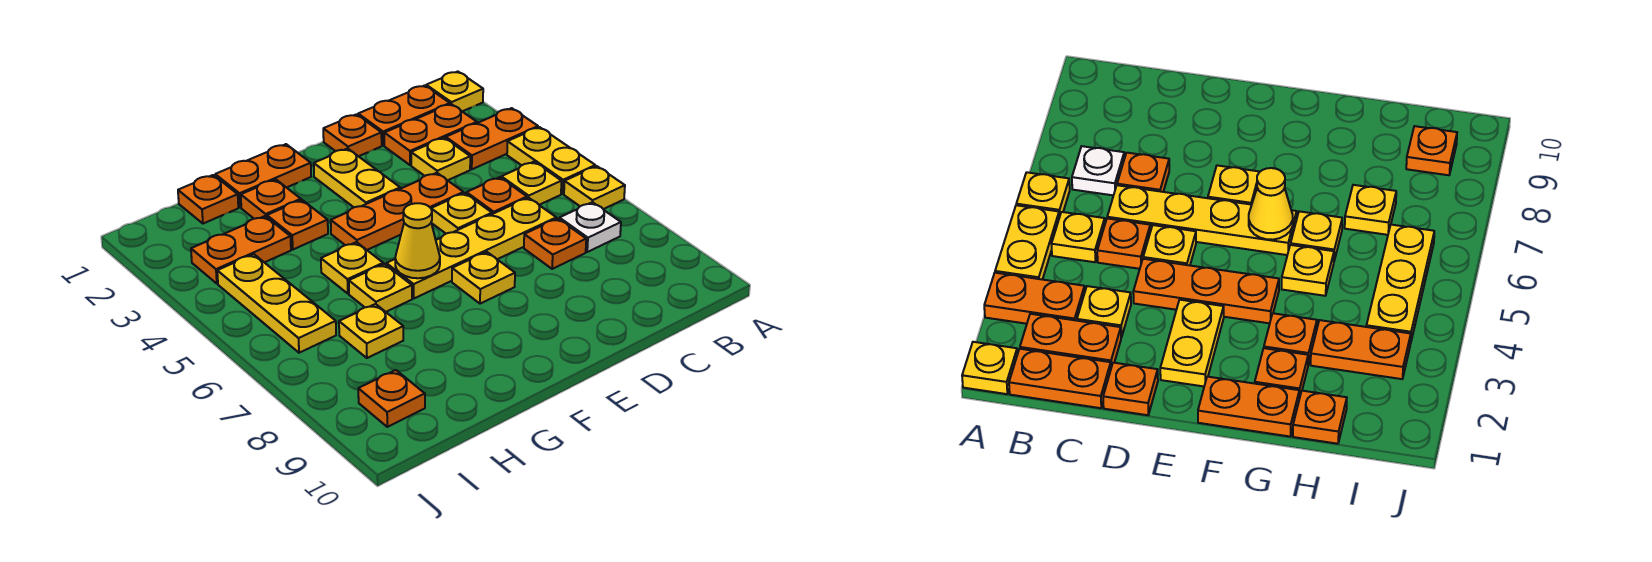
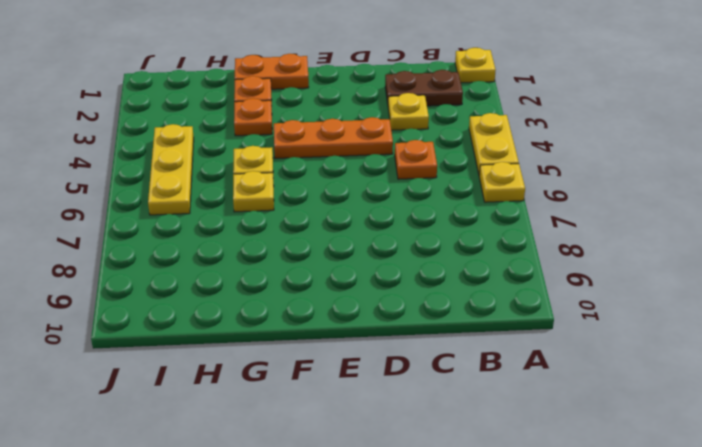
brown 1x2 plate [385,70,463,106] -> orange 1x2 plate [384,104,477,165]
none -> orange 1x2 plate [446,108,538,169]
none -> orange 1x2 plate [358,86,450,145]
none -> yellow 1x1 plate [501,162,561,205]

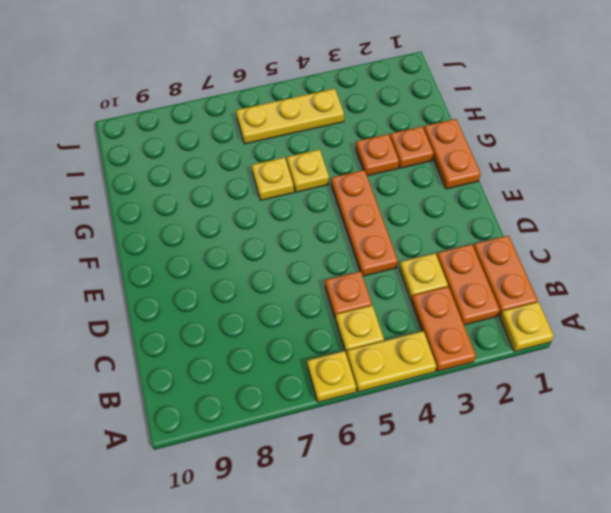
none -> white 1x1 plate [559,202,621,252]
none -> yellow 1x4 plate [386,198,556,298]
none -> orange 1x1 plate [524,218,586,269]

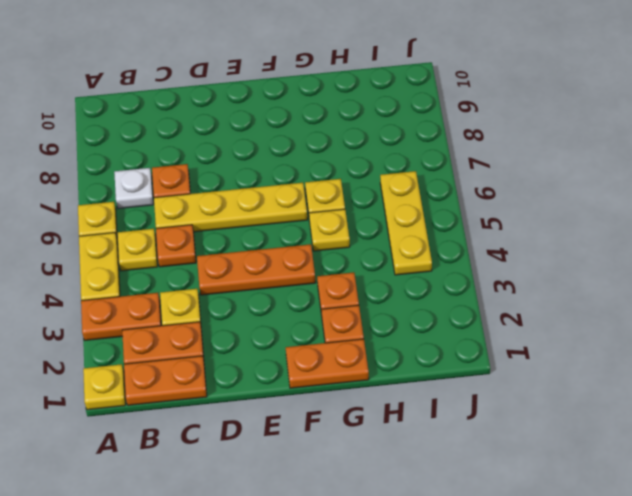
none -> orange 1x1 plate [323,114,382,156]
none -> yellow 1x1 plate [431,193,492,234]
none -> yellow 1x2 plate [314,148,400,207]

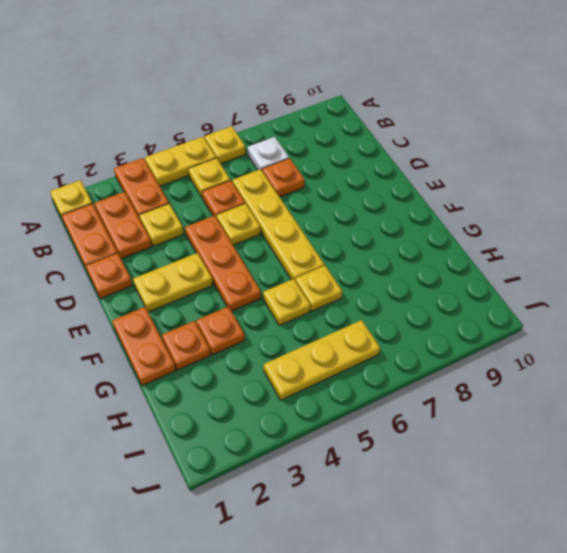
none -> yellow 1x1 plate [452,252,515,304]
none -> orange 1x1 plate [178,175,238,224]
none -> orange 1x2 plate [191,216,291,284]

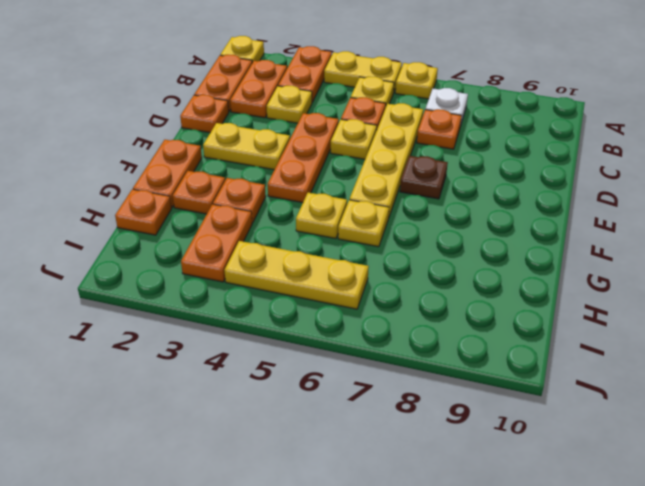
brown 1x1 plate [400,156,448,199] -> yellow 1x1 plate [452,252,515,304]
none -> yellow 1x1 plate [339,304,403,358]
none -> orange 1x1 plate [358,370,425,427]
none -> yellow 1x1 cone [395,203,440,278]

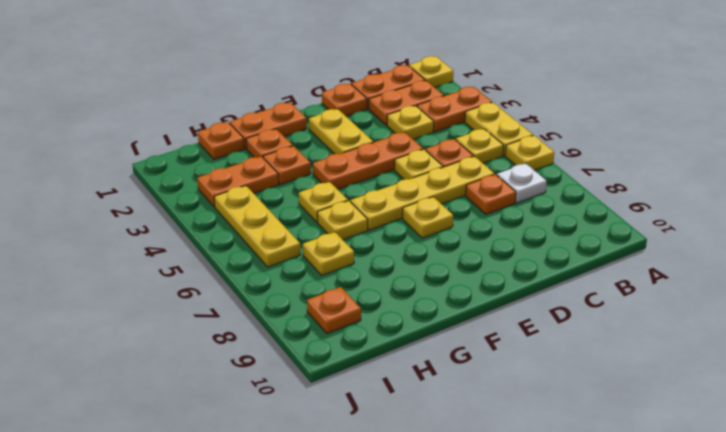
none -> yellow 1x1 cone [395,203,440,278]

